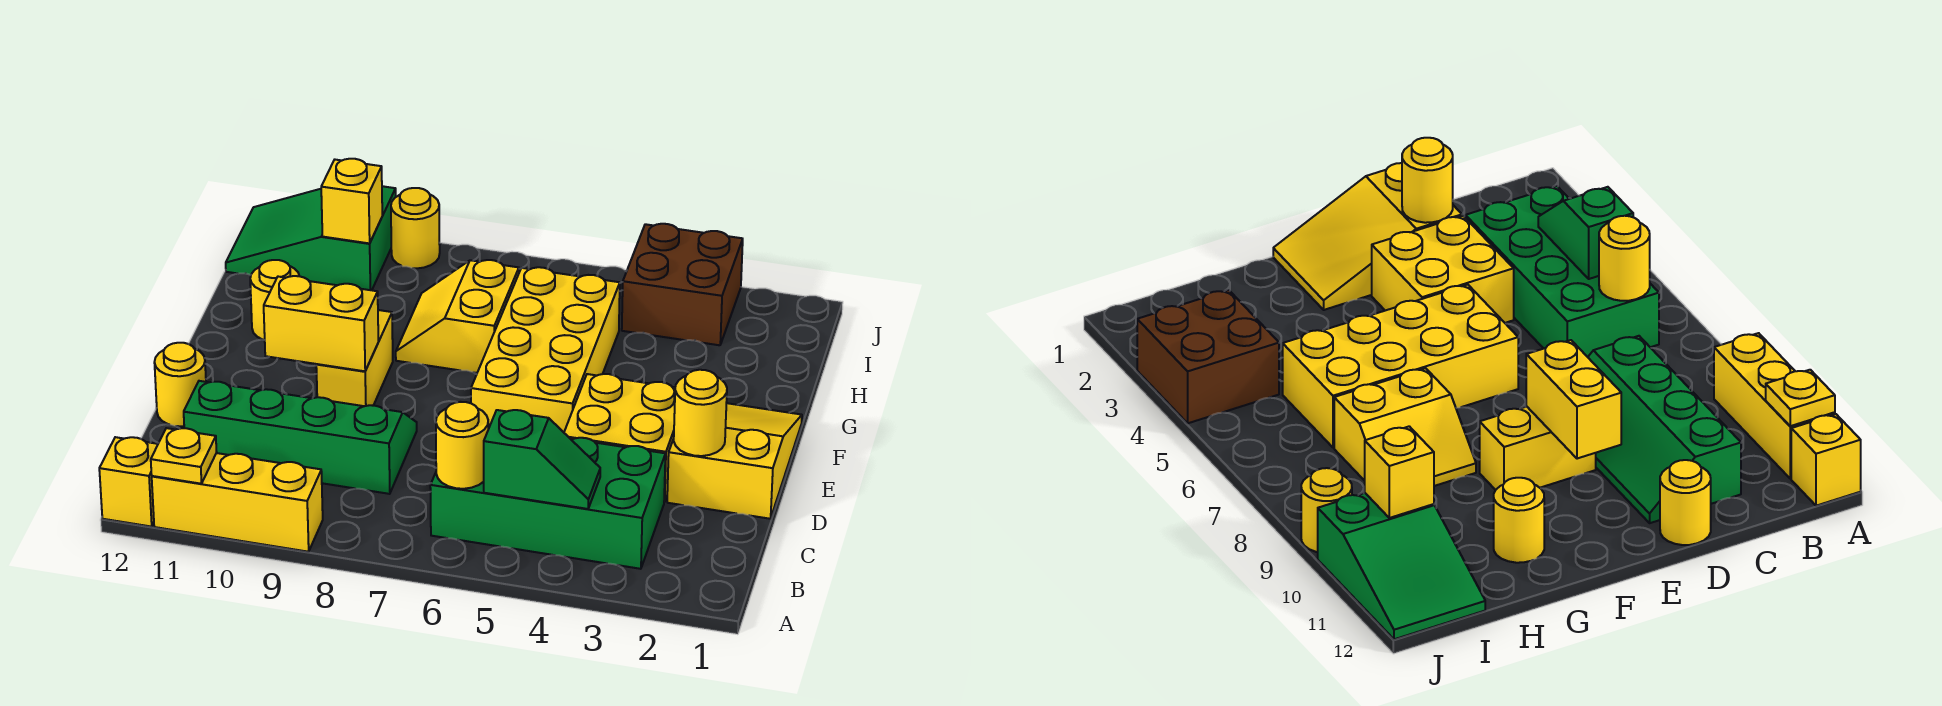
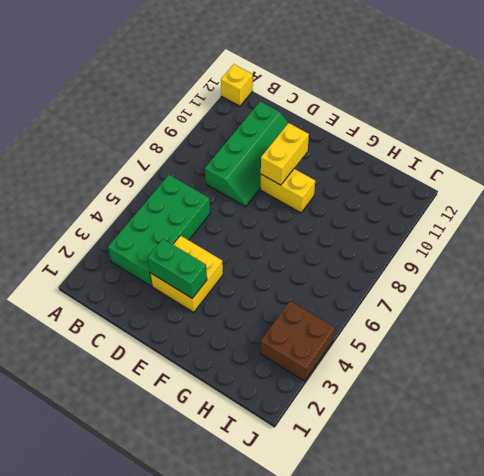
green 1x2 brick [148,239,207,298] -> none
none -> yellow 1x3 brick [152,453,323,552]
none -> yellow 2x3 slope [667,403,802,519]
none -> yellow 1x1 round brick [154,343,206,426]

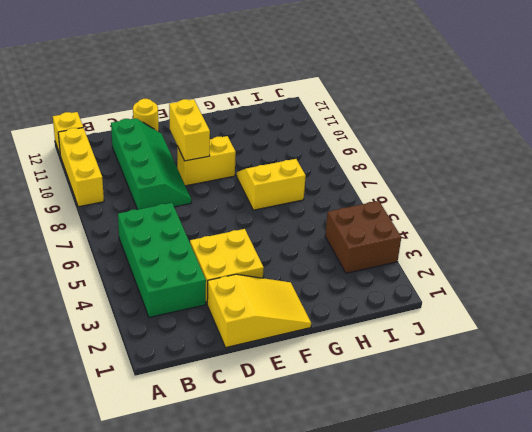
none -> yellow 2x4 brick [471,267,620,432]
none -> yellow 1x1 round brick [250,260,299,340]
none -> green 2x3 slope [226,186,396,290]

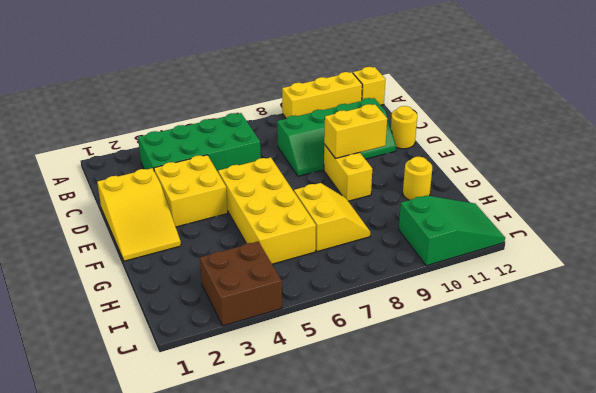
none -> yellow 1x1 round brick [391,188,440,268]
none -> yellow 1x1 plate [151,428,217,484]
none -> green 1x2 slope [484,410,600,509]

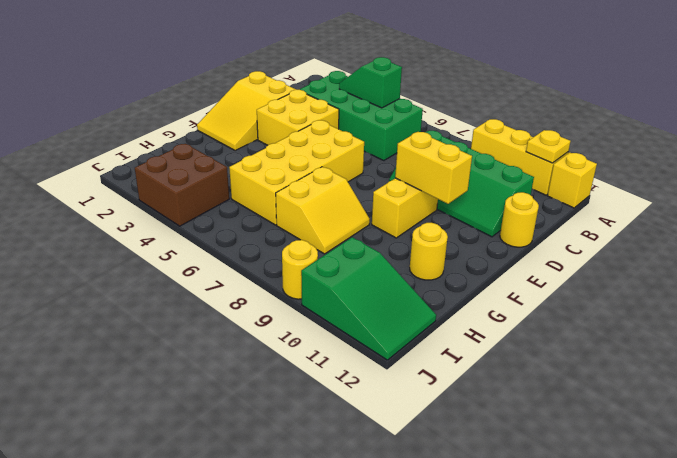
none -> yellow 1x1 round brick [436,402,488,489]
none -> yellow 1x1 round brick [674,370,727,456]
none -> yellow 1x1 brick [321,159,382,243]

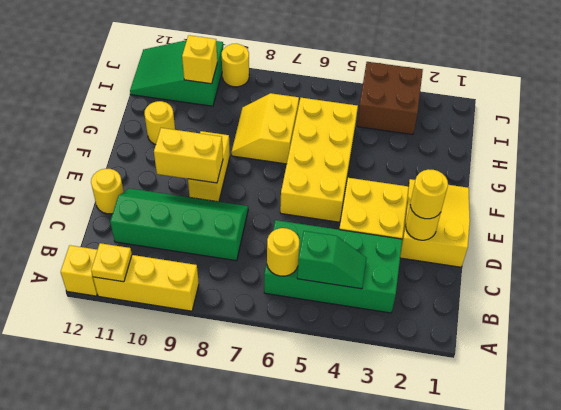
yellow 1x1 round brick [410,169,448,219] -> none

